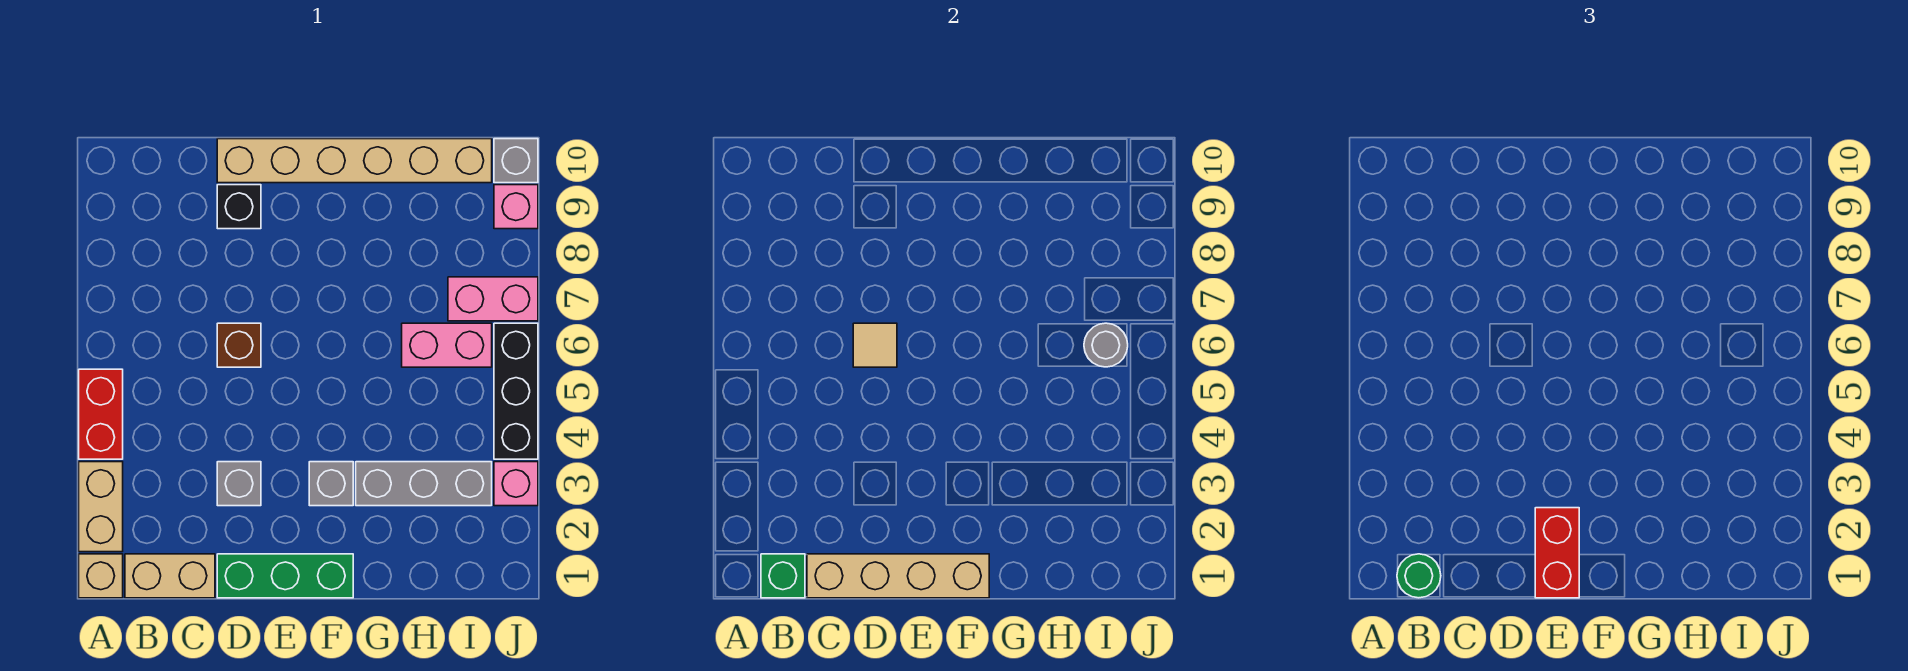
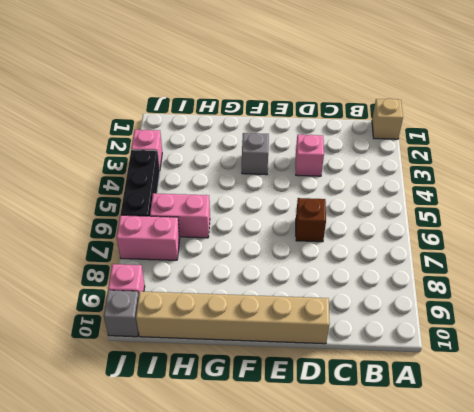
pink 1x1 brick [296,135,324,176] -> grey 1x1 brick [217,462,261,506]
none -> tan 1x2 brick [79,462,123,552]
none -> red 1x2 brick [79,369,123,459]
none -> tan 1x2 brick [125,554,215,598]

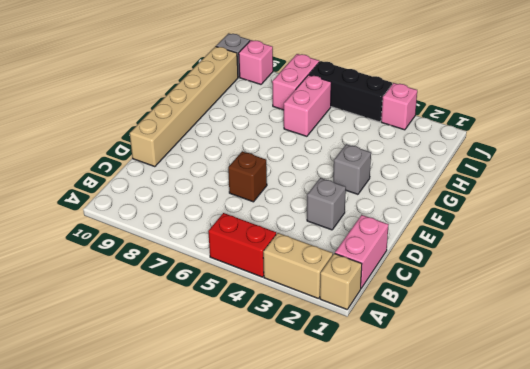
pink 1x2 brick [335,215,389,288] -> tan 1x2 brick [125,554,215,598]
none -> green 1x3 brick [217,554,353,598]
none -> black 1x1 brick [217,185,261,229]
none -> grey 1x3 brick [356,462,492,506]

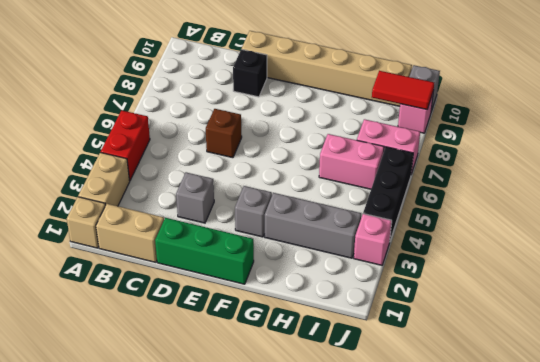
red 1x2 tile [372,71,434,110] -> none
none -> green 1x1 brick [761,554,805,598]
none -> tan 1x4 brick [807,554,989,598]
none -> tan 1x1 tile [853,323,897,367]

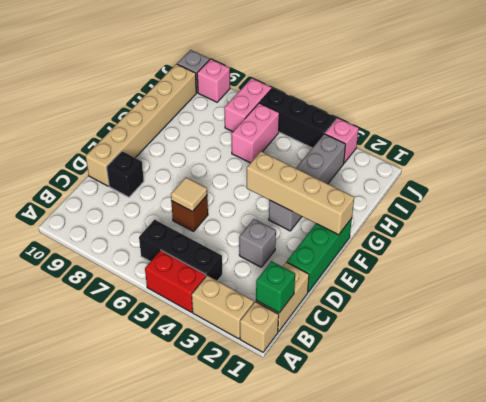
black 1x3 brick [139,220,222,281] -> none
tan 1x4 brick [247,151,354,235] -> tan 1x4 brick turned to [807,554,989,598]
none -> grey 1x1 round brick [1084,323,1128,367]
none -> green 1x1 round brick [1397,554,1441,598]
none -> red 1x2 brick [1535,508,1579,598]

